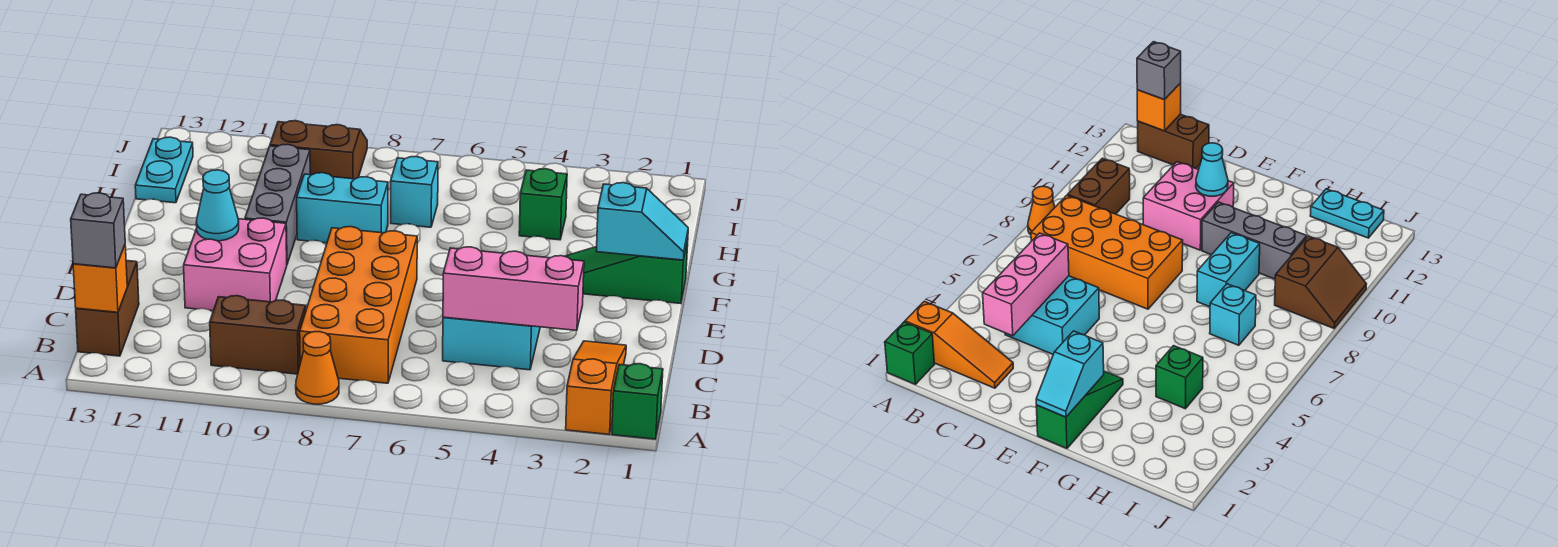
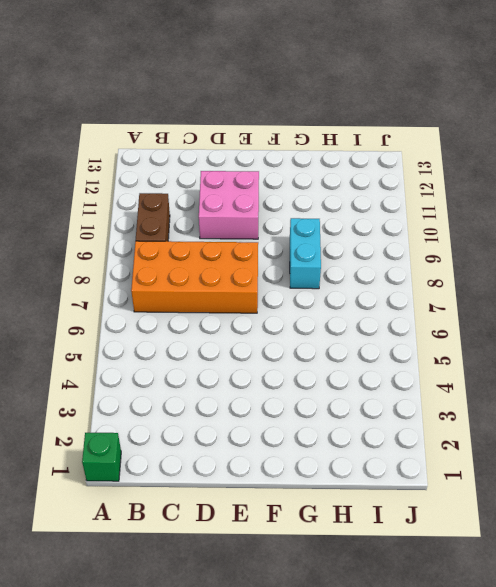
none -> orange 1x3 slope [566,341,626,434]
none -> orange 1x1 cone [296,332,339,404]
none -> brown 1x2 brick [76,261,139,356]

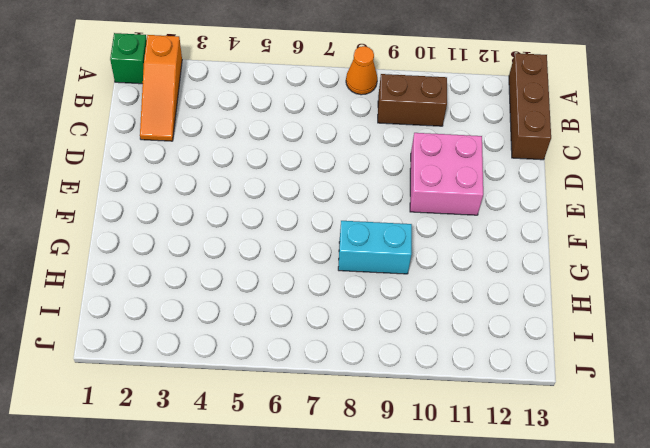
brown 1x3 brick [509,53,551,160] -> brown 1x2 brick [76,261,139,356]
none -> orange 2x4 brick [300,227,417,383]
none -> cyan 2x2 brick [443,317,540,370]
none -> green 1x3 slope [565,239,688,304]

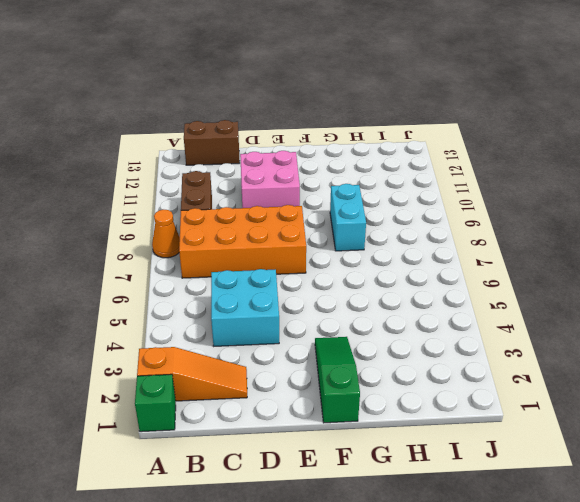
none -> grey 1x3 brick [245,144,310,264]
none -> green 1x1 brick [519,169,567,240]
none -> cyan 1x1 brick [391,157,438,227]

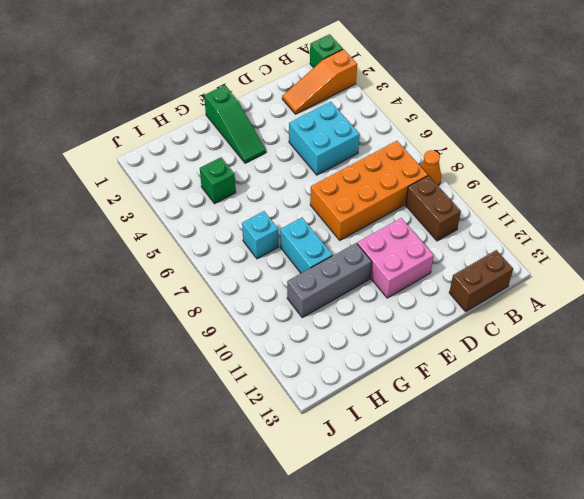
none -> cyan 1x2 plate [135,137,193,203]
none -> brown 2x2 slope [270,121,367,179]
none -> orange 1x1 brick [73,245,127,312]

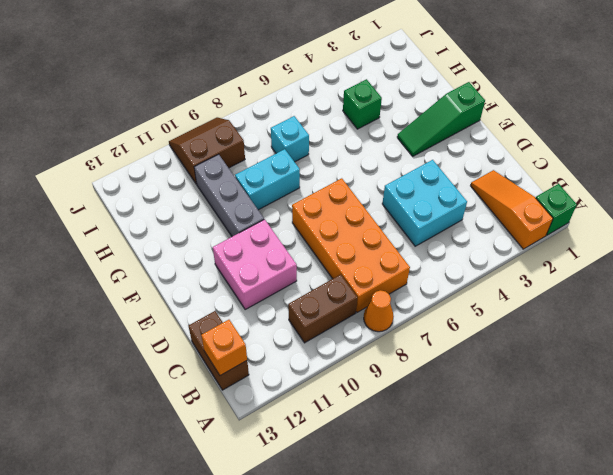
none -> cyan 1x2 plate [135,137,193,203]
none -> pink 1x3 brick [443,247,584,331]
none -> cyan 1x1 cone [196,170,239,241]

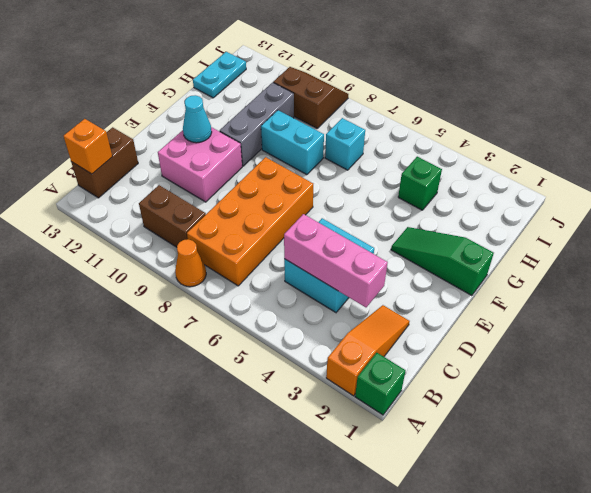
none -> cyan 1x2 slope [596,183,688,260]
none -> grey 1x1 brick [71,193,125,268]

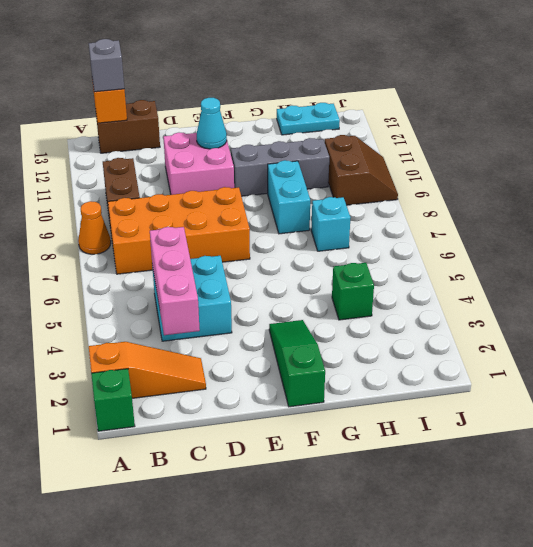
none -> cyan 1x2 slope [596,183,688,260]

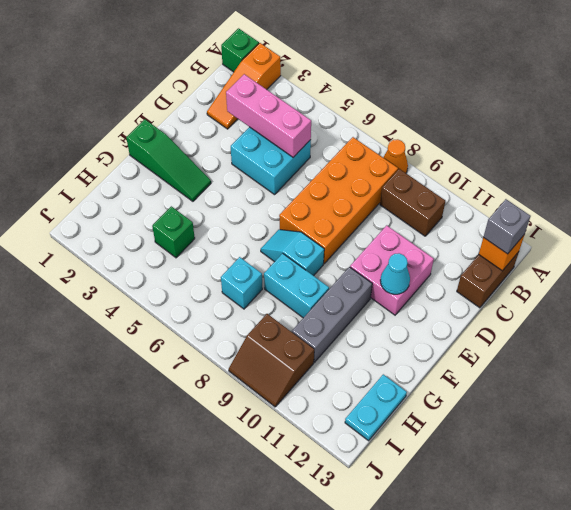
cyan 1x2 slope [261,230,324,276] -> cyan 1x2 slope moved to [596,183,688,260]

